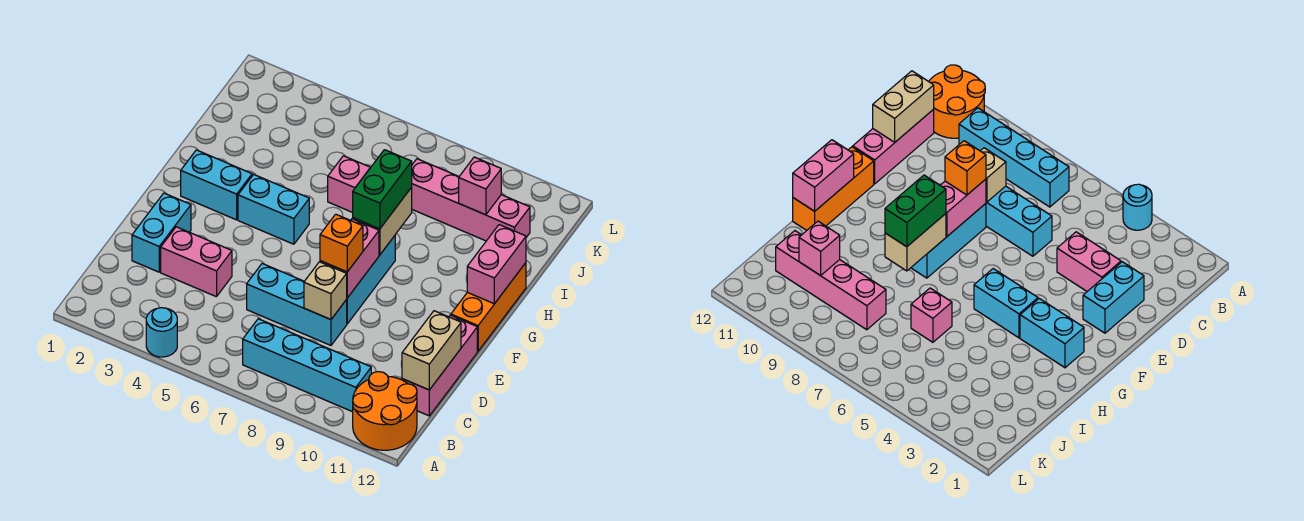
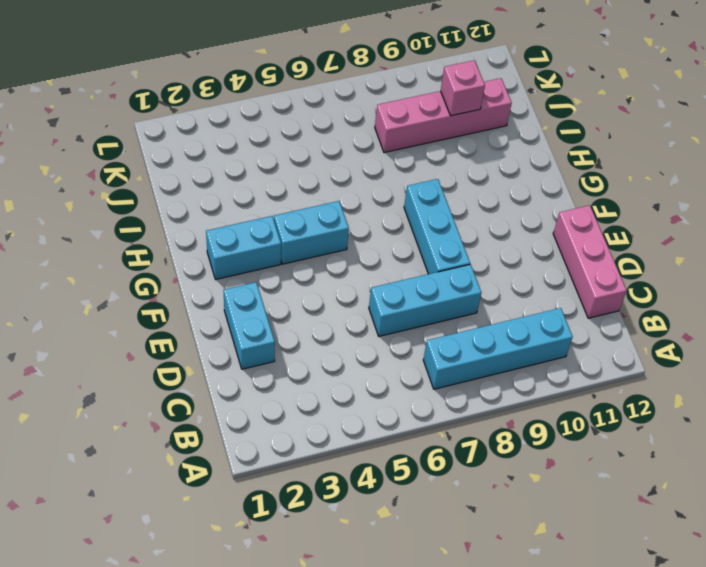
none -> cyan 1x1 round brick [146,308,177,357]
none -> orange 2x2 round brick [353,372,417,450]
none -> pink 1x2 brick [161,227,232,297]

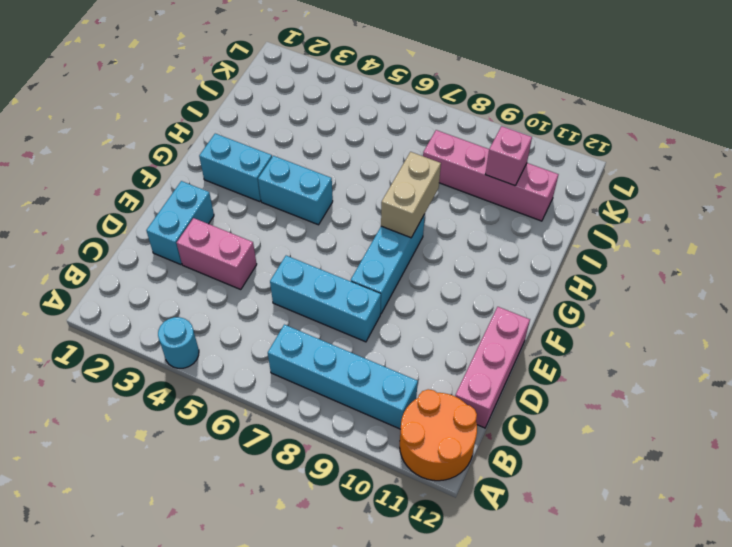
none -> orange 1x3 brick [451,263,526,351]
none -> pink 1x1 brick [328,156,371,213]
none -> tan 1x2 brick [402,311,461,390]

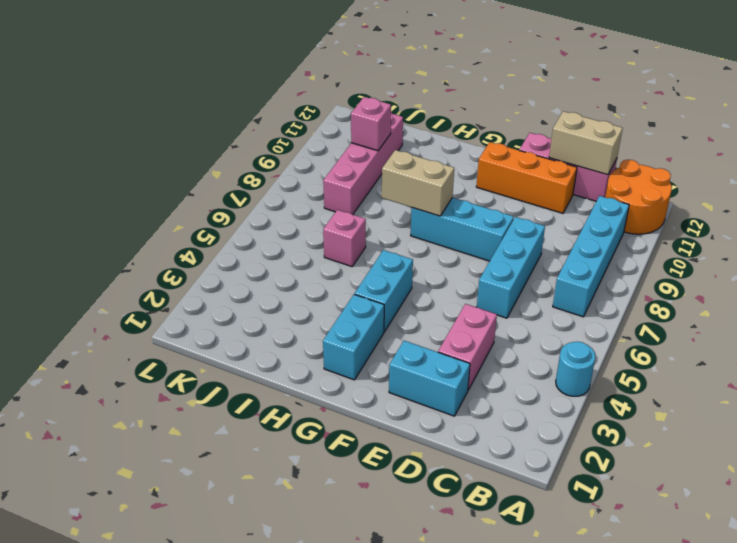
orange 1x3 brick [476,142,577,213] -> orange 1x3 brick moved to [451,263,526,351]
none -> tan 1x1 brick [304,262,347,320]
none -> pink 1x2 brick [320,219,379,298]
none -> pink 1x2 brick [467,225,526,304]

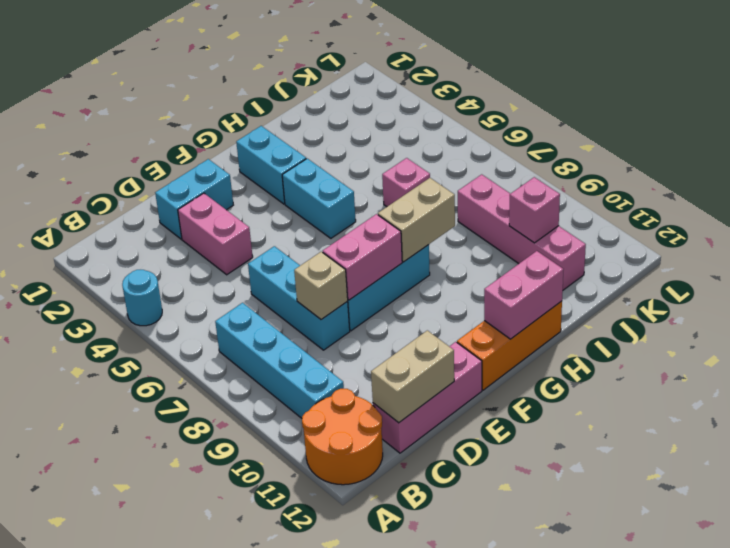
none -> orange 1x1 brick [320,214,363,272]
none -> green 1x2 brick [353,150,412,229]

